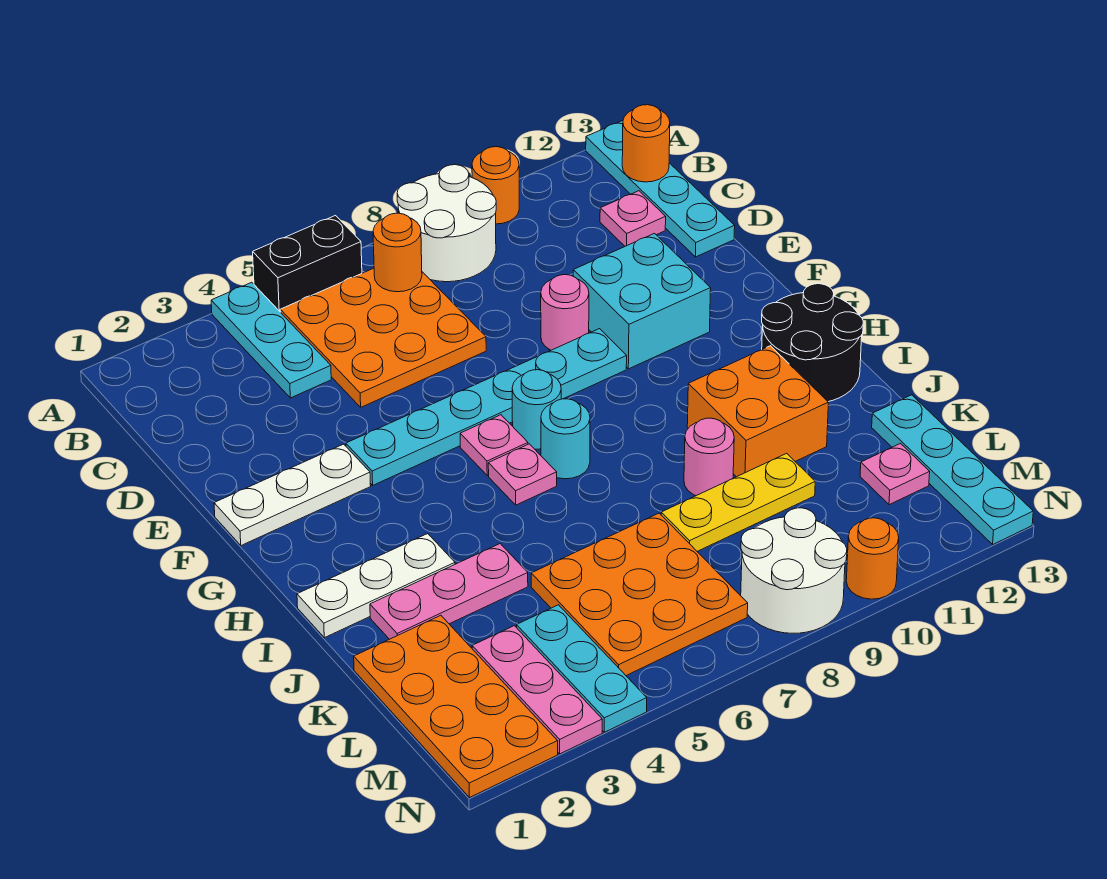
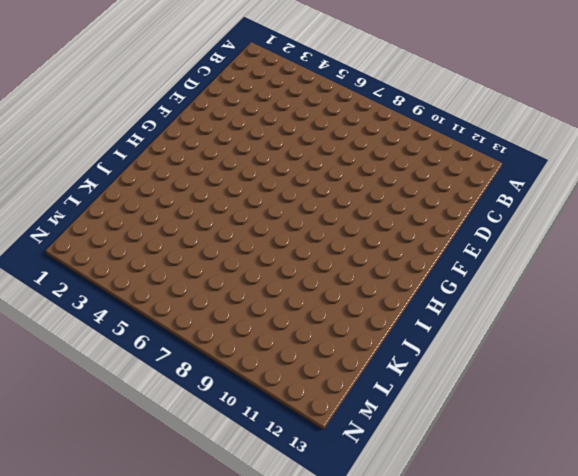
none -> cyan 1x3 plate [211,282,331,398]
none -> black 1x2 brick [253,216,362,312]
none -> white 2x2 round brick [397,165,496,282]
none -> orange 1x1 round brick [472,147,519,224]

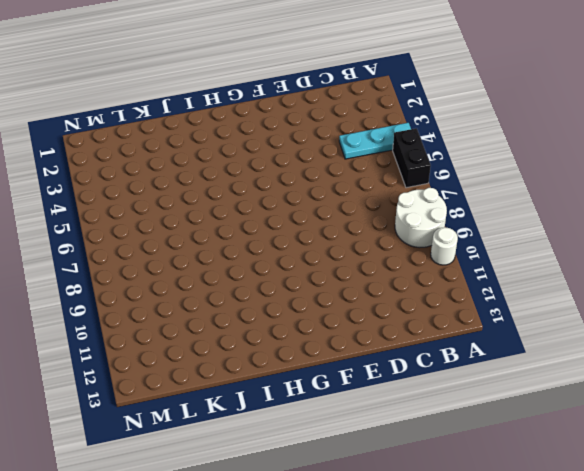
white 1x1 round brick [431,227,458,265] -> orange 1x1 round brick [472,147,519,224]
none -> cyan 1x4 plate [586,121,735,257]
none -> orange 3x3 plate [280,268,486,407]
none -> pink 1x1 plate [600,191,666,246]
none -> pink 1x1 round brick [541,275,589,350]

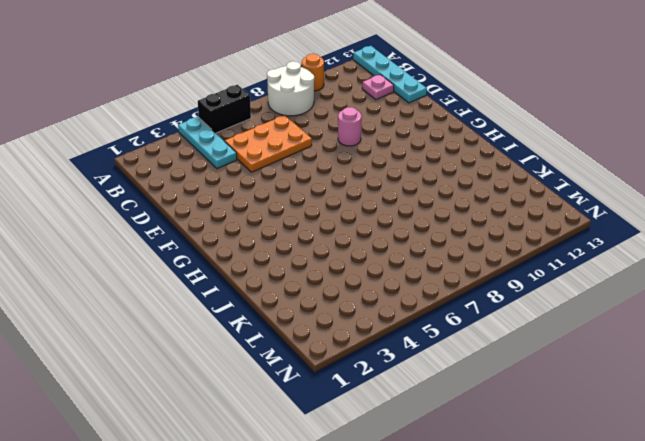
orange 2x3 plate [225,115,312,172] -> orange 3x3 plate [280,268,486,407]
none -> cyan 2x2 brick [573,234,711,369]
none -> white 1x3 plate [214,444,371,545]
none -> cyan 1x6 plate [346,329,627,485]
none -> pink 1x1 plate [460,415,528,475]

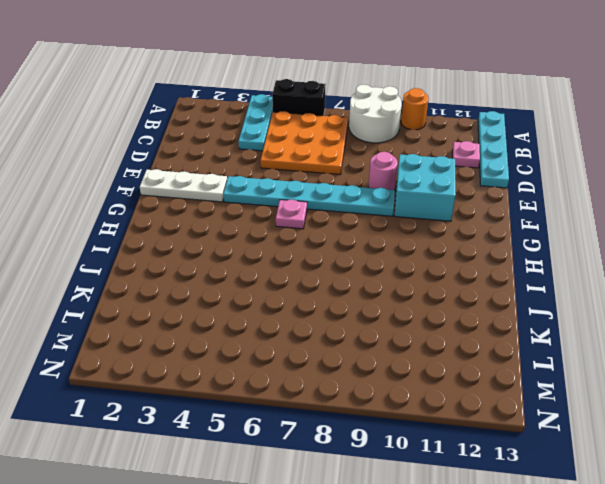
none -> cyan 1x1 round brick [512,370,561,449]
none -> pink 1x1 plate [488,444,557,505]
none -> cyan 1x1 round brick [541,399,590,479]
none -> black 2x2 round brick [762,284,863,402]

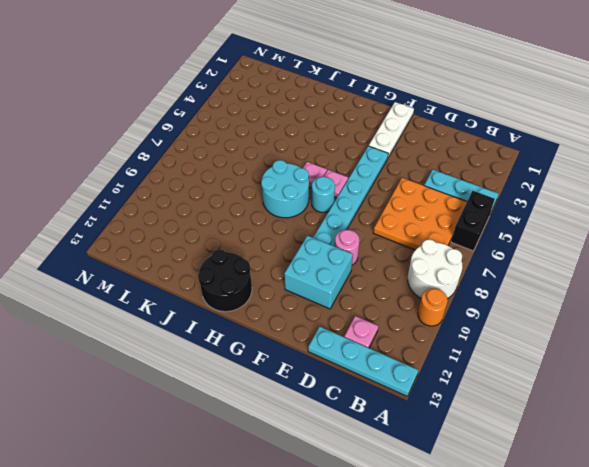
cyan 2x2 round brick [261,160,309,218] -> cyan 1x1 round brick [541,399,590,479]
none -> white 1x3 plate [297,534,455,638]
none -> orange 2x2 brick [687,346,829,477]
none -> pink 1x3 plate [370,544,528,639]
none -> pink 1x1 round brick [684,418,734,496]

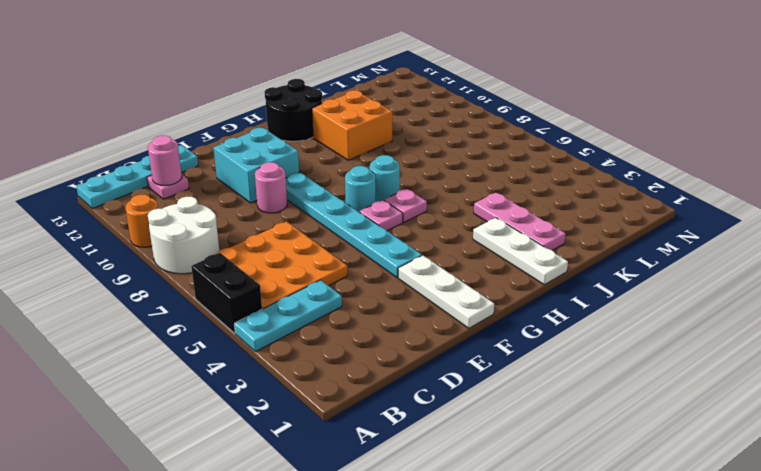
pink 1x1 round brick [148,136,182,186] -> pink 1x1 round brick moved to [684,418,734,496]
none -> orange 2x4 plate [354,615,558,798]
none -> orange 3x3 plate [531,513,748,676]
none -> yellow 1x3 plate [661,453,815,551]
none -> cyan 1x4 plate [872,395,1033,544]

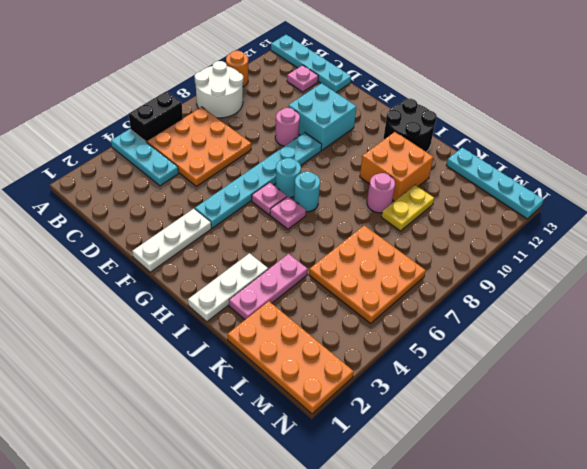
yellow 1x2 plate [382,185,434,231] -> yellow 1x3 plate [661,453,815,551]
none -> pink 1x3 plate [472,626,602,754]
none -> cyan 1x3 plate [517,605,647,732]
none -> pink 1x1 plate [860,444,930,505]
none -> white 2x2 round brick [741,508,847,633]

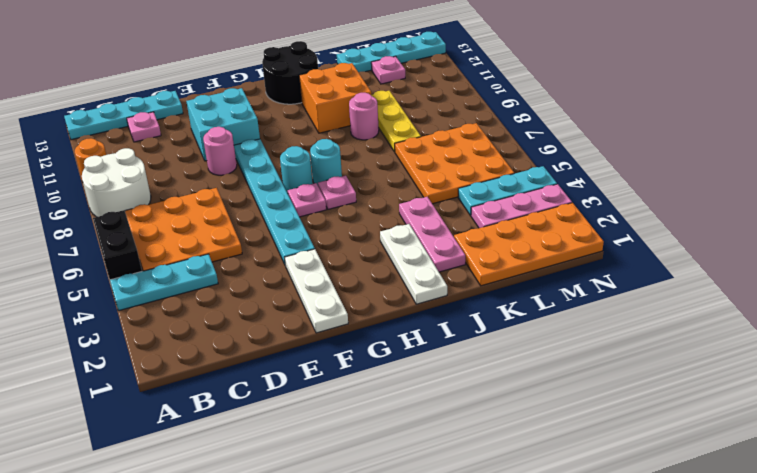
none -> white 2x2 round brick [741,508,847,633]
none -> orange 1x1 round brick [846,518,899,599]
none -> orange 1x1 round brick [373,213,422,292]
none -> orange 1x1 round brick [622,105,670,182]

